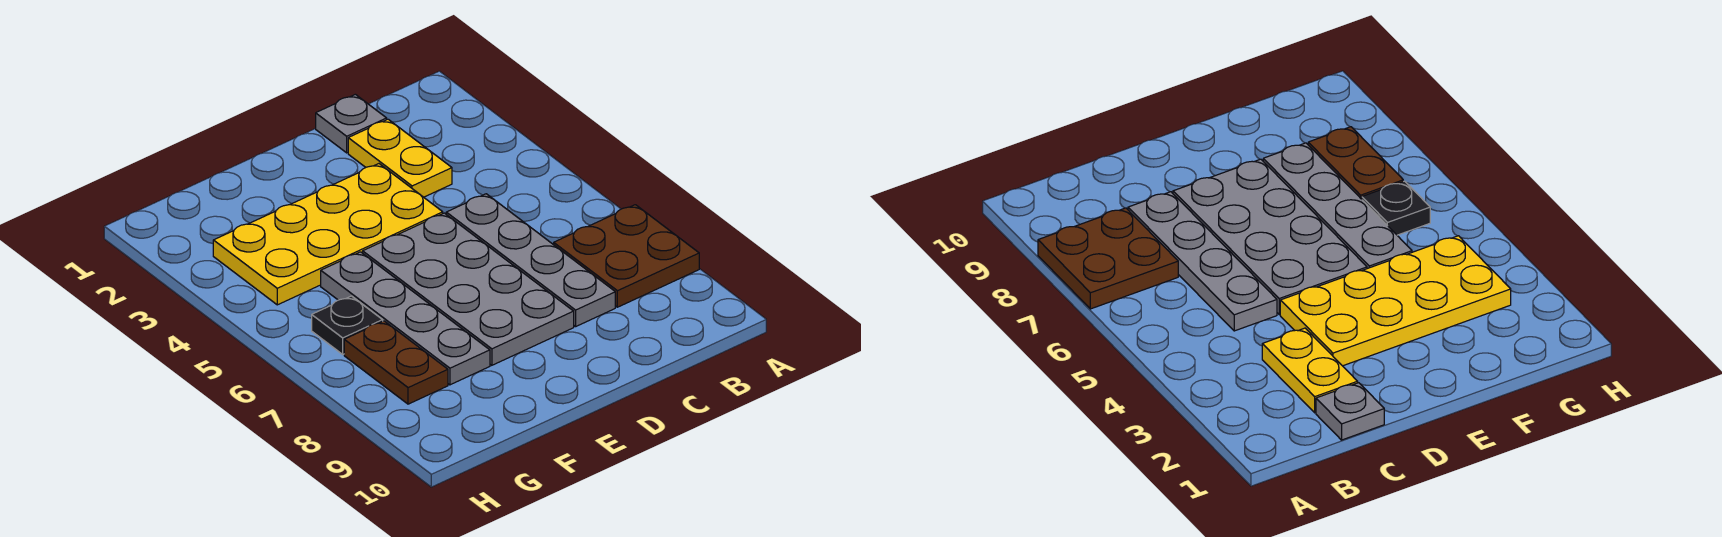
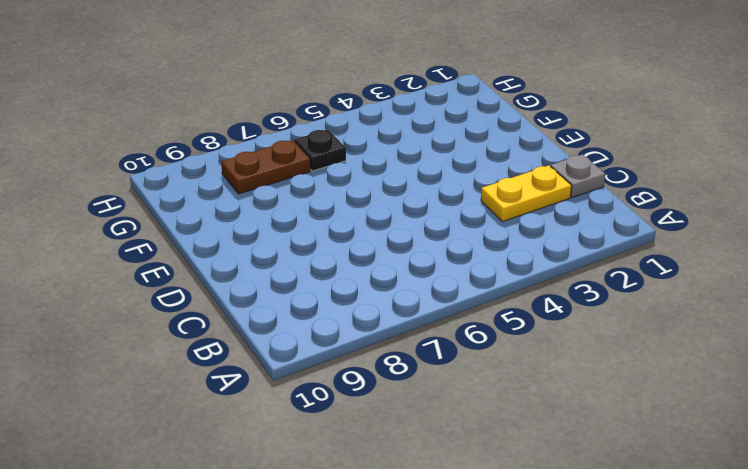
none -> brown 2x2 plate [554,205,699,307]
none -> grey 1x4 plate [446,194,615,326]

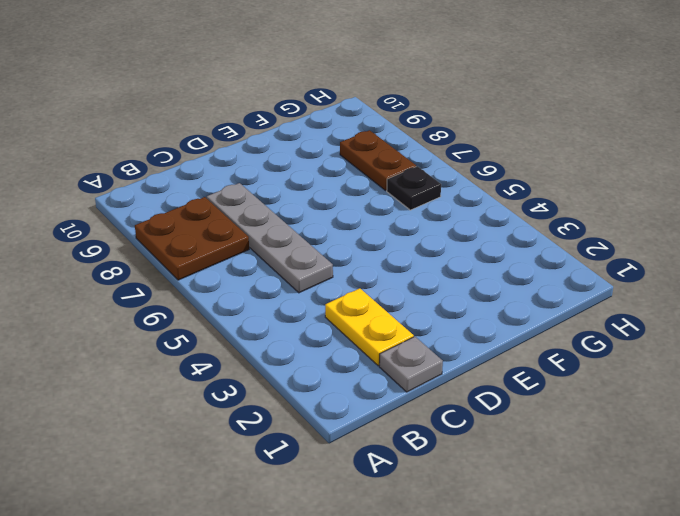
none -> yellow 2x4 plate [213,164,443,305]
none -> grey 2x4 plate [363,213,574,365]

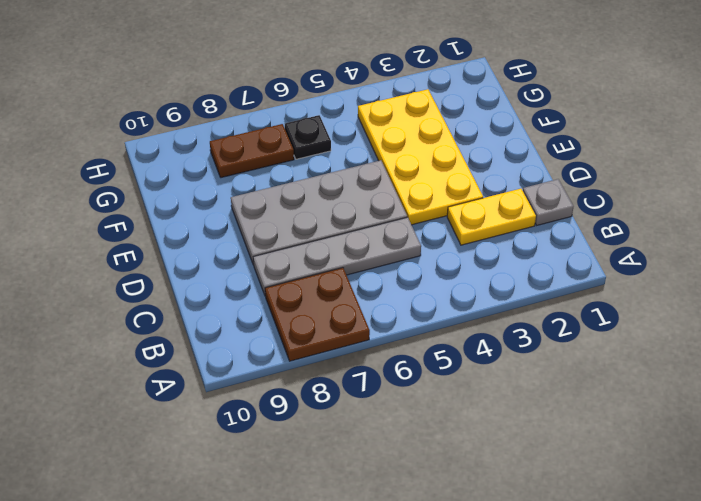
none -> grey 1x4 plate [321,252,490,385]

